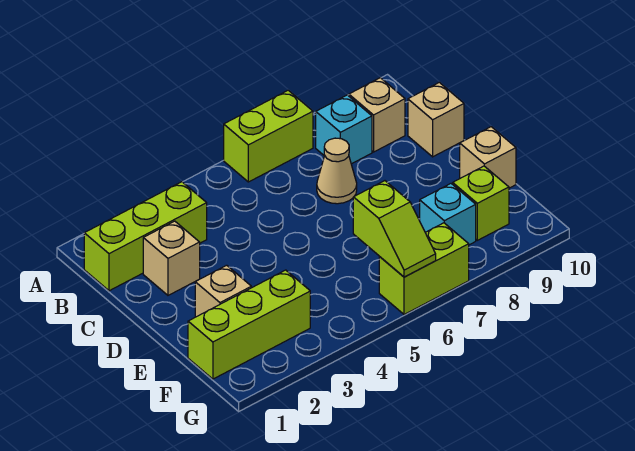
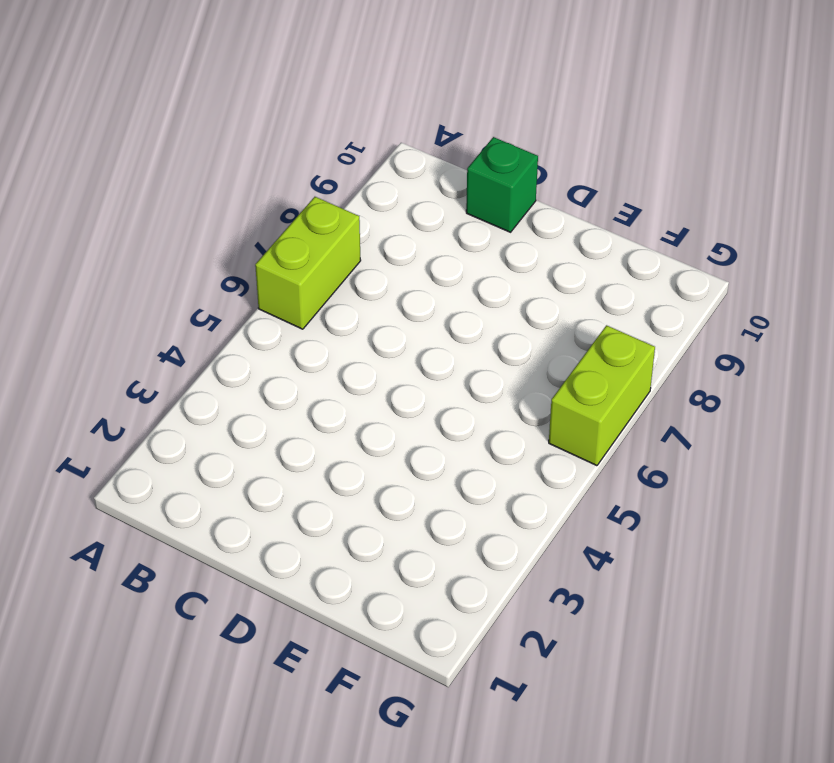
green 1x1 brick [466,137,538,232] -> tan 1x1 brick [408,82,464,157]
none -> lime 1x3 brick [84,182,207,291]
none -> cyan 1x1 brick [316,95,372,164]
none -> tan 1x1 brick [349,78,405,152]

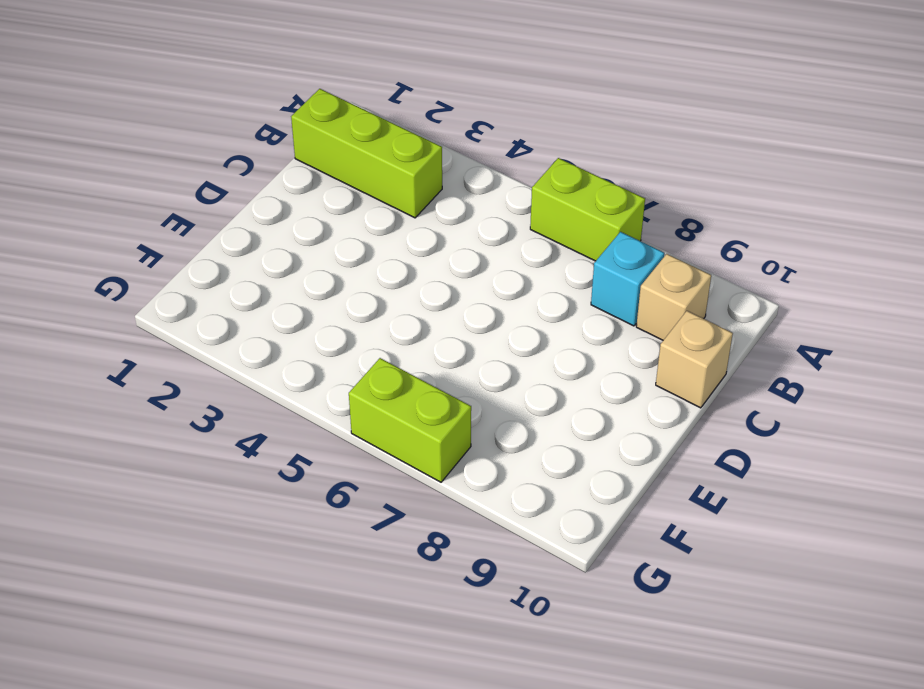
none -> tan 1x1 brick [143,221,200,295]
none -> tan 1x1 cone [317,138,357,204]
none -> tan 1x1 brick [195,265,251,317]

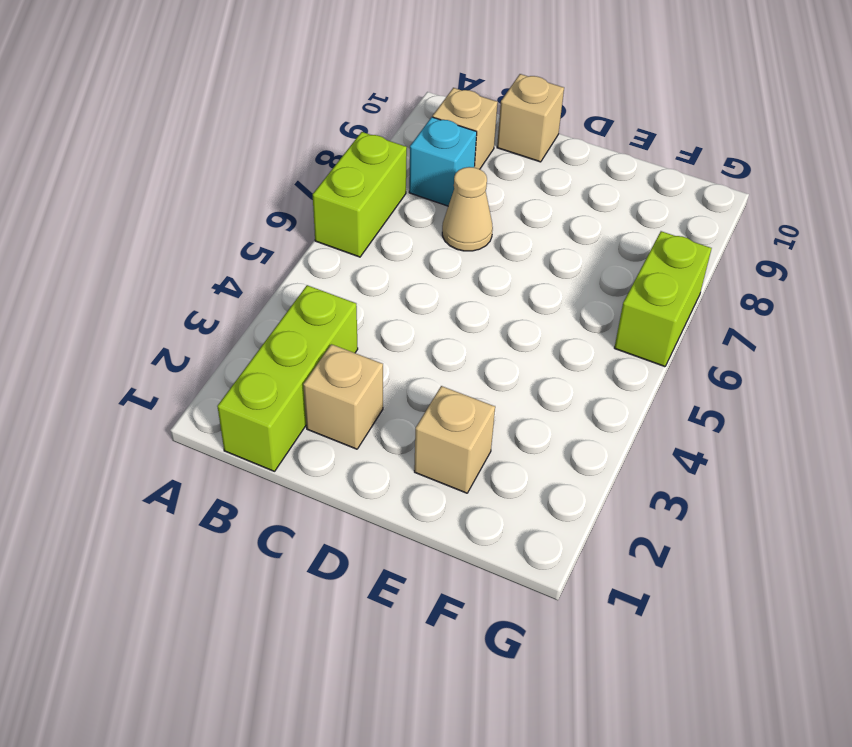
none -> tan 1x1 brick [460,127,516,188]
none -> lime 1x3 brick [188,270,310,379]
none -> cyan 1x1 brick [420,184,476,245]

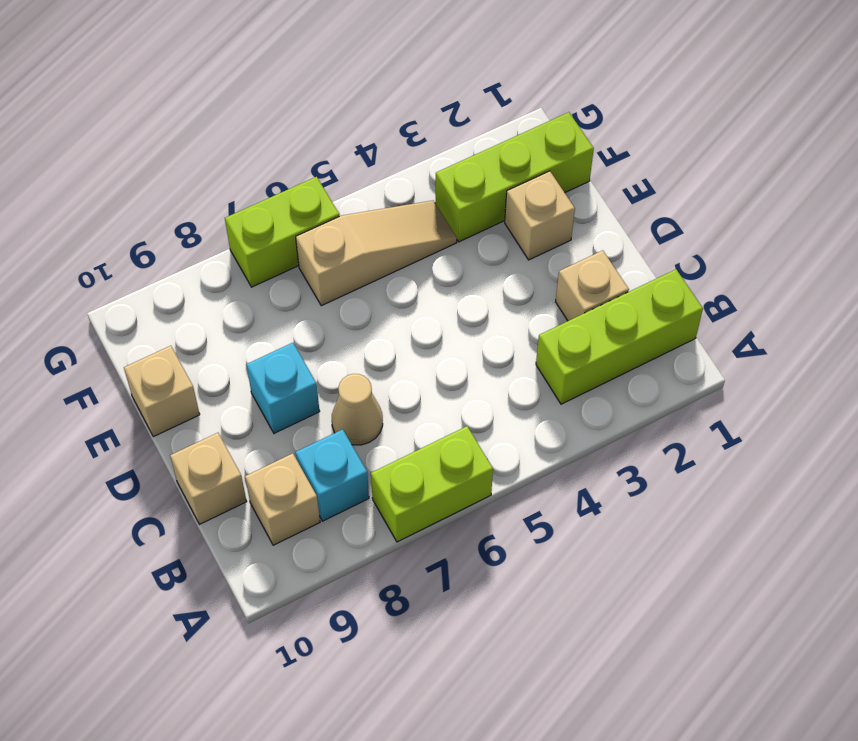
cyan 1x1 brick [246,343,320,433] -> cyan 1x1 brick moved to [420,184,476,245]
tan 1x3 slope [296,201,457,306] -> none
none -> lime 1x1 brick [453,166,509,240]
none -> lime 1x2 slope [353,181,436,277]

